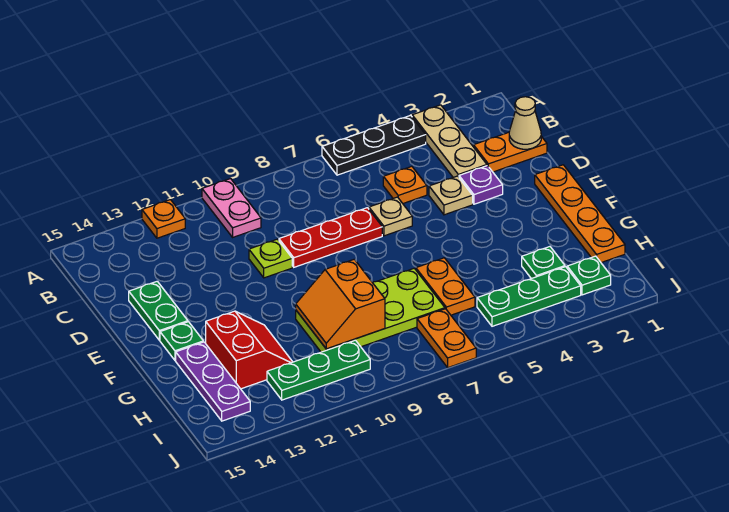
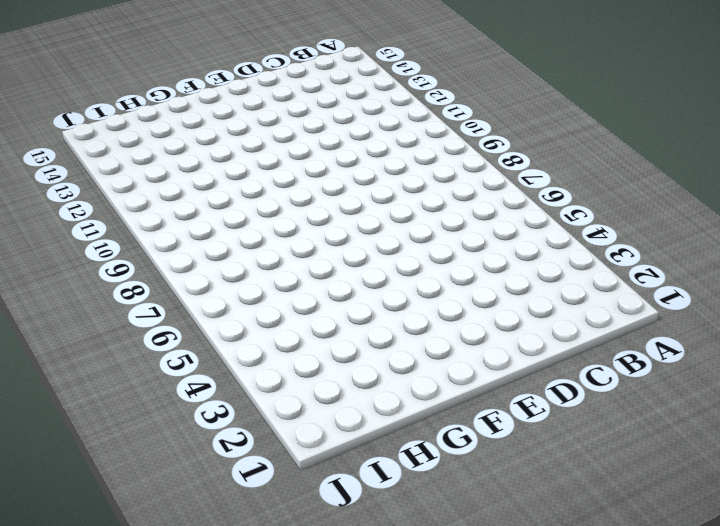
none -> tan 1x3 plate [412,105,487,177]
none -> black 1x3 plate [322,115,426,175]
none -> pink 1x2 plate [202,179,261,237]

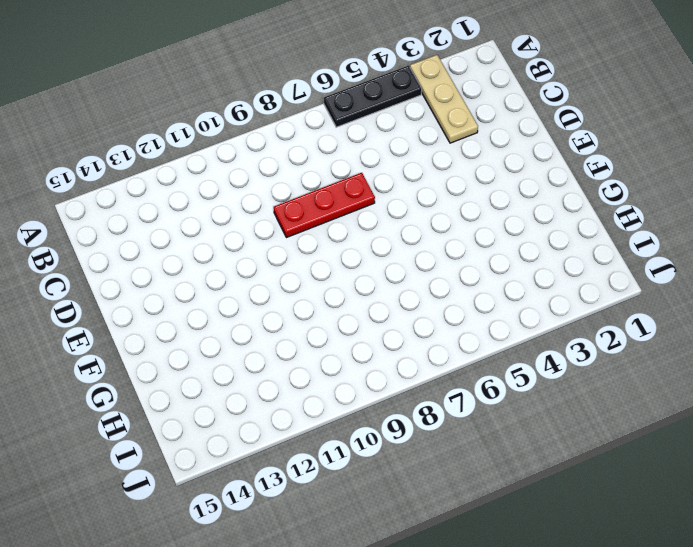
none -> pink 1x2 plate [202,179,261,237]
none -> orange 1x1 plate [142,200,185,238]
none -> orange 1x2 plate [473,132,547,172]

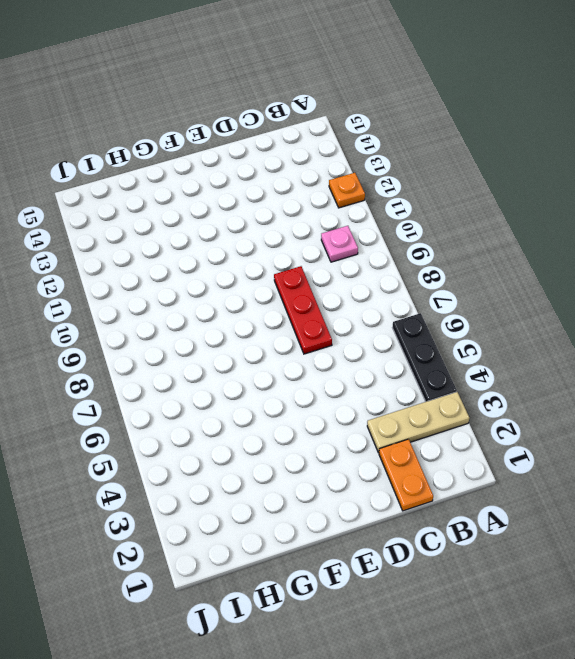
pink 1x1 plate [321,226,358,262] -> pink 1x2 plate [202,179,261,237]
none -> orange 1x1 plate [383,166,427,203]
none -> purple 1x1 plate [459,166,503,204]
none -> tan 1x1 plate [429,176,473,215]

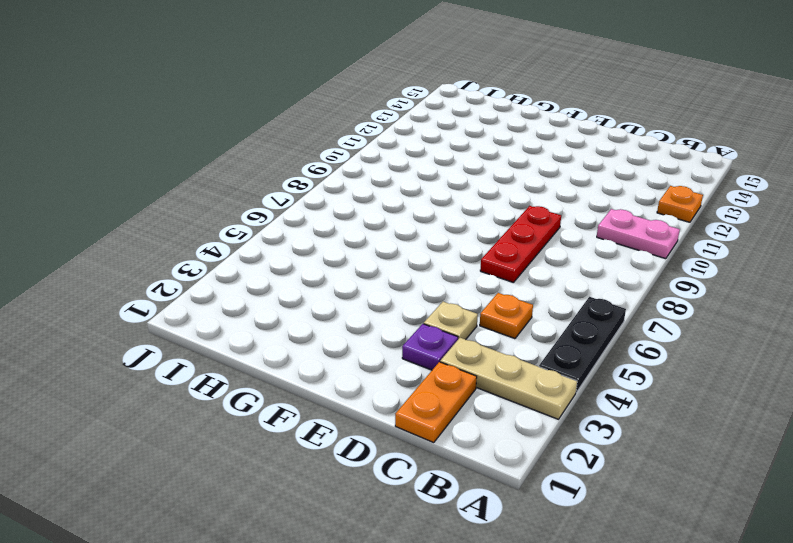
none -> tan 1x1 plate [369,197,412,236]
none -> lime 1x1 plate [249,239,292,278]
none -> green 1x2 plate [129,281,188,340]

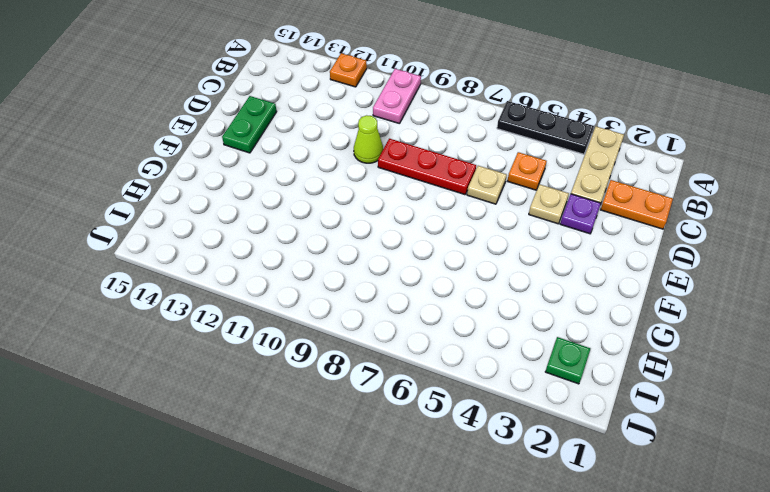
lime 1x1 cone [354,115,383,163] -> lime 1x1 plate [249,239,292,278]
none -> orange 1x4 plate [535,165,625,263]
none -> green 1x1 plate [160,322,203,360]
none -> orange 1x2 plate [416,258,475,315]

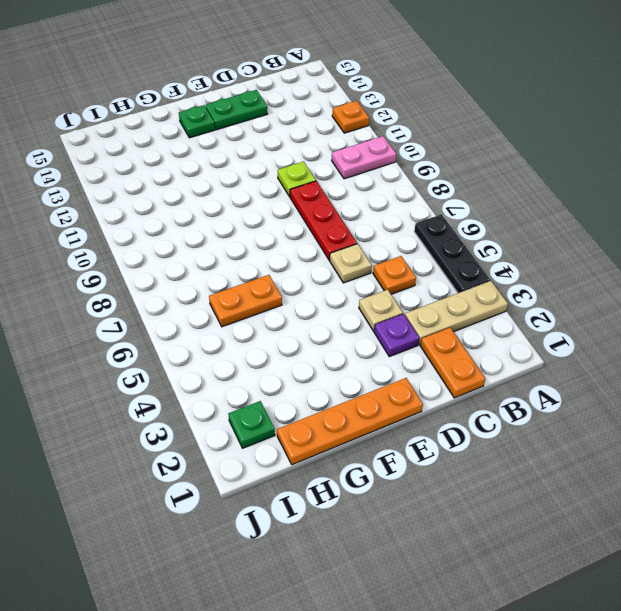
none -> lime 2x4 plate [296,268,445,352]
none -> red 2x2 slope [206,311,292,389]
none -> purple 1x3 plate [176,342,250,421]

